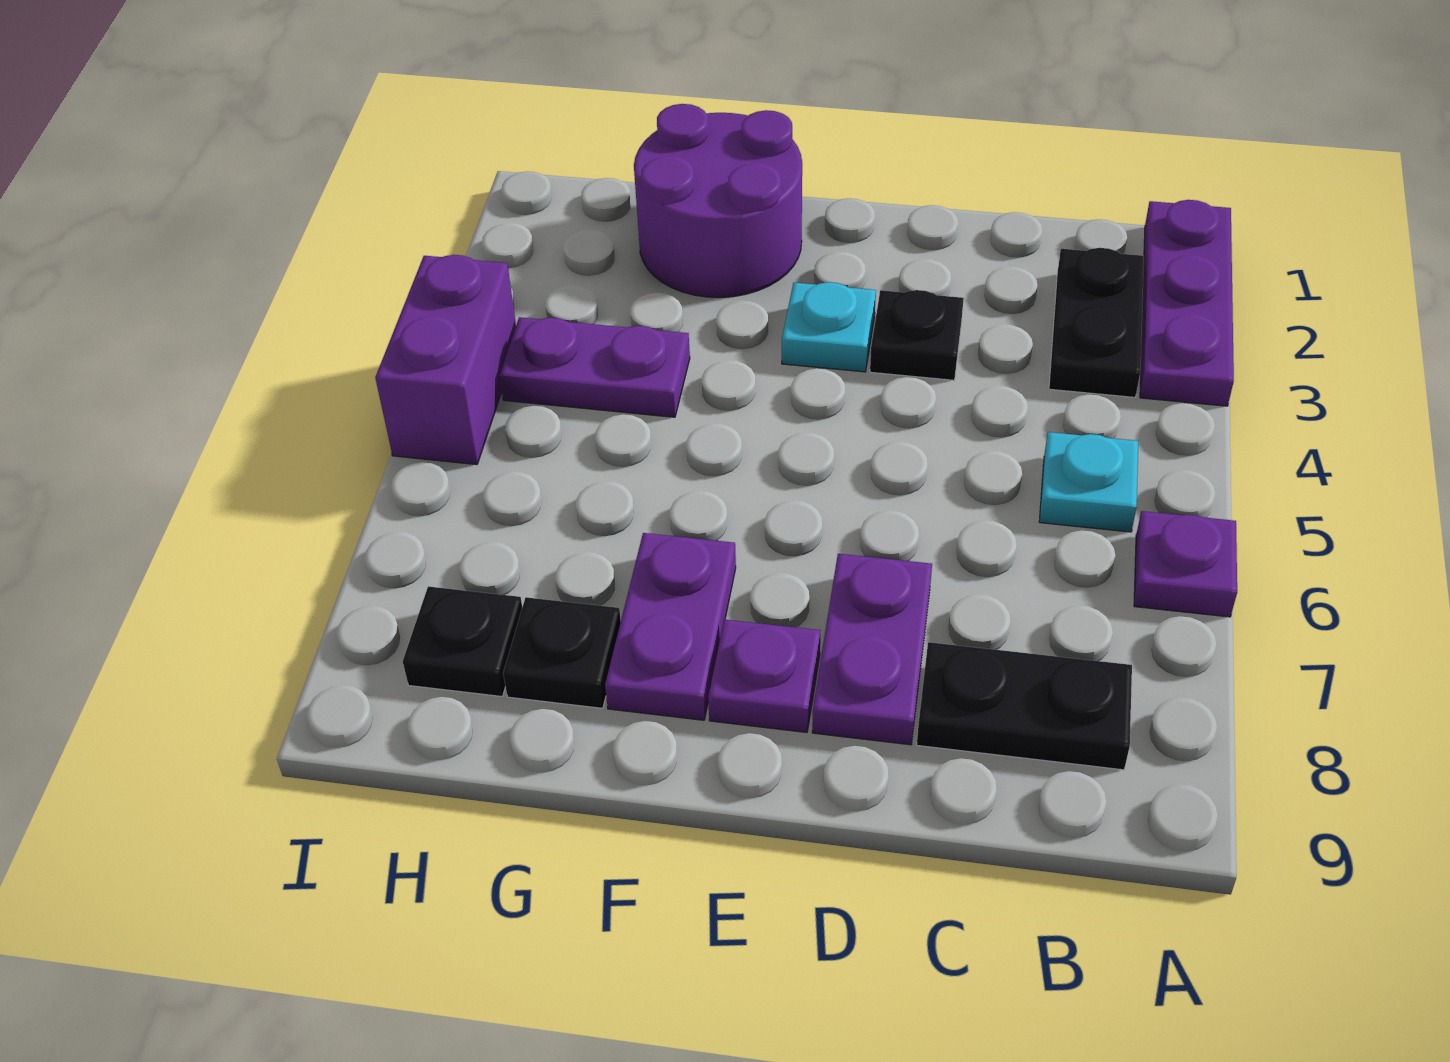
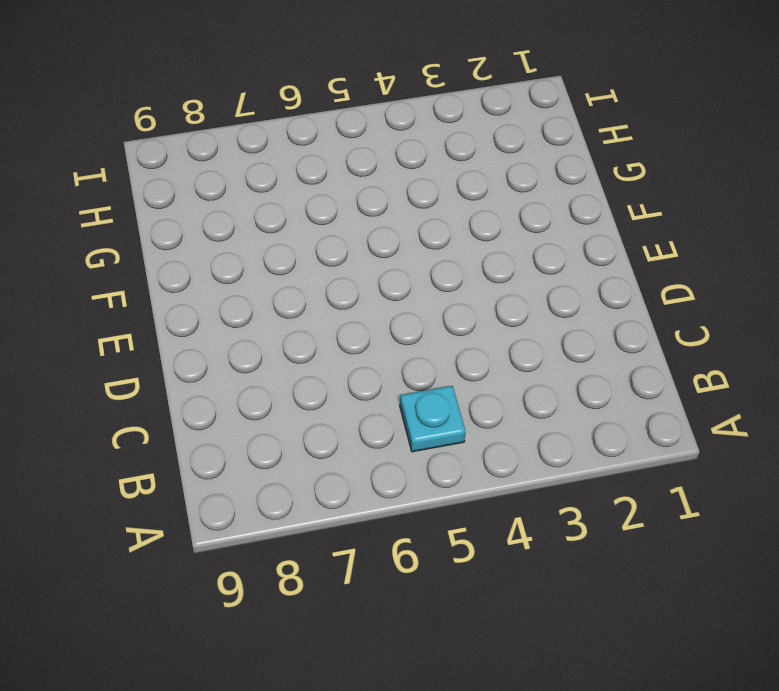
none -> purple 1x3 plate [1140,200,1234,406]
none -> purple 1x1 plate [1134,511,1237,617]
none -> black 1x2 plate [1049,248,1144,397]

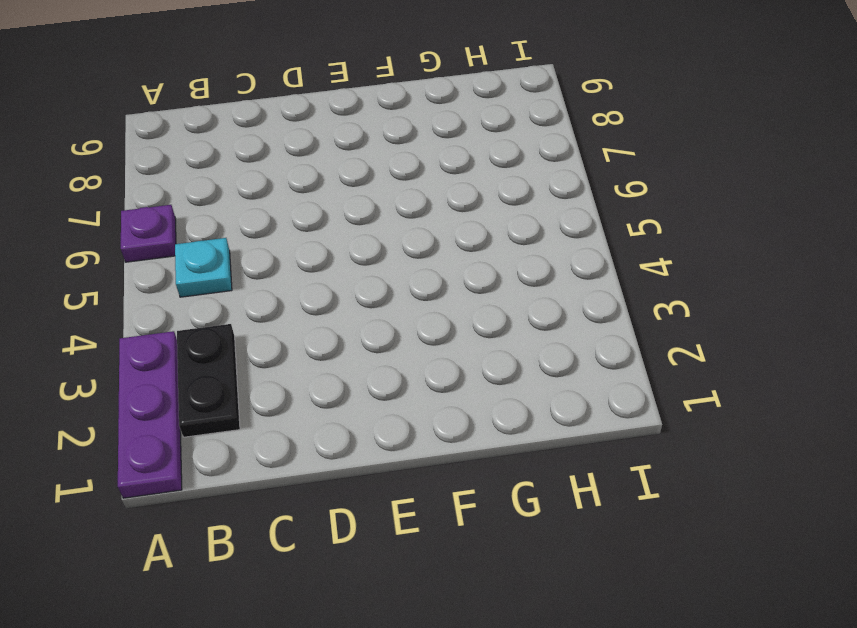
none -> black 1x2 plate [917,642,1132,770]
none -> black 1x1 plate [870,290,964,380]
none -> purple 1x2 plate [812,554,932,745]

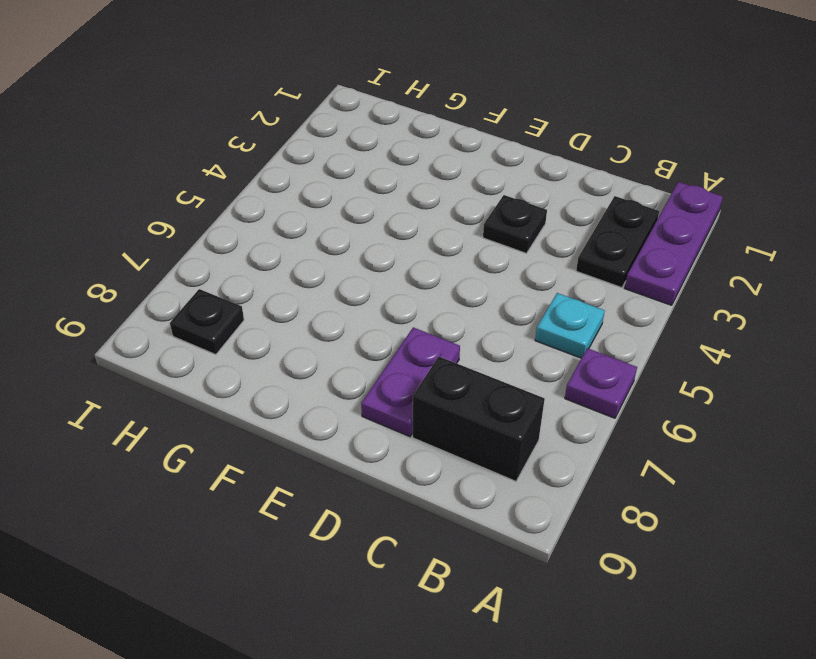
black 1x2 brick [413,357,545,481] -> black 1x2 plate [917,642,1132,770]
none -> cyan 1x1 plate [782,282,876,372]
none -> purple 1x1 plate [708,619,820,732]
none -> purple 2x2 round brick [634,104,802,297]

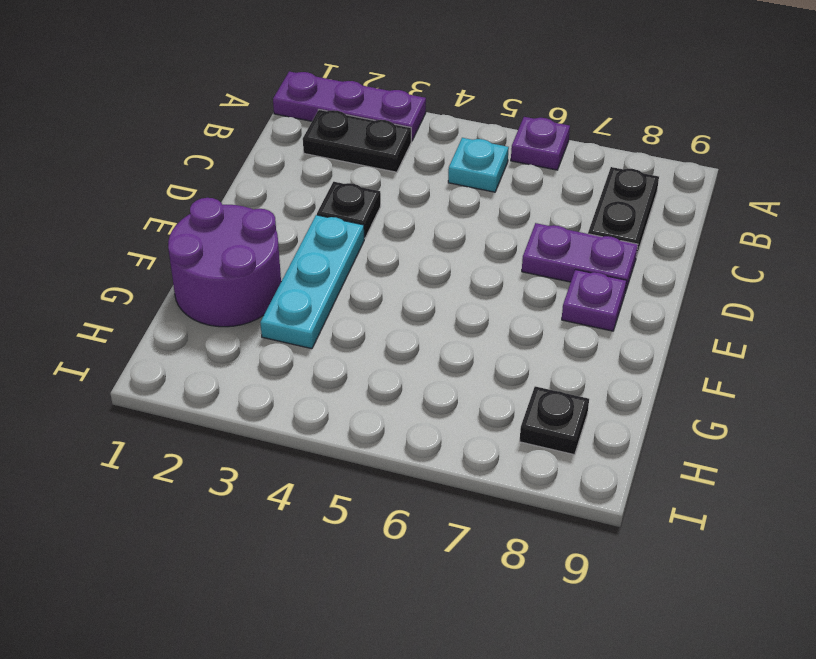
cyan 1x3 plate [260,215,364,349] -> cyan 1x1 plate [782,282,876,372]
none -> purple 1x2 plate [605,533,736,720]
none -> purple 1x2 plate [499,317,690,417]
none -> black 1x1 plate [503,597,621,708]

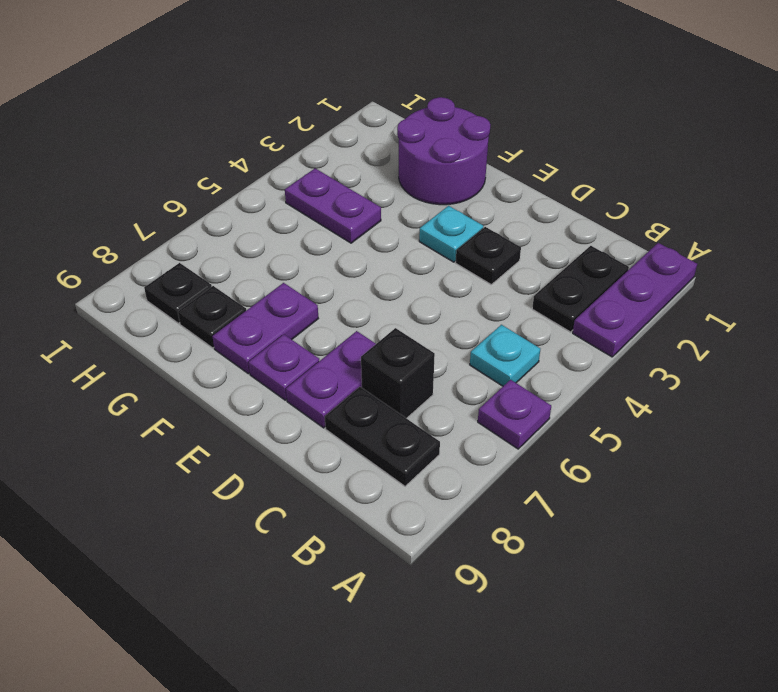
black 1x1 brick [361,328,435,418] -> none
none -> purple 1x2 brick [375,255,516,465]

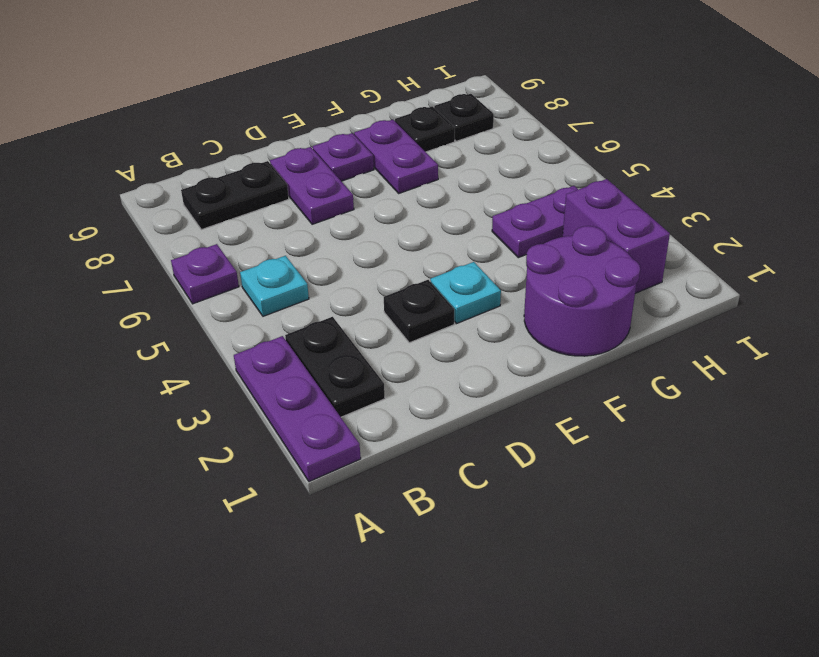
purple 1x2 brick [563,179,670,293] -> purple 1x2 brick moved to [375,255,516,465]

